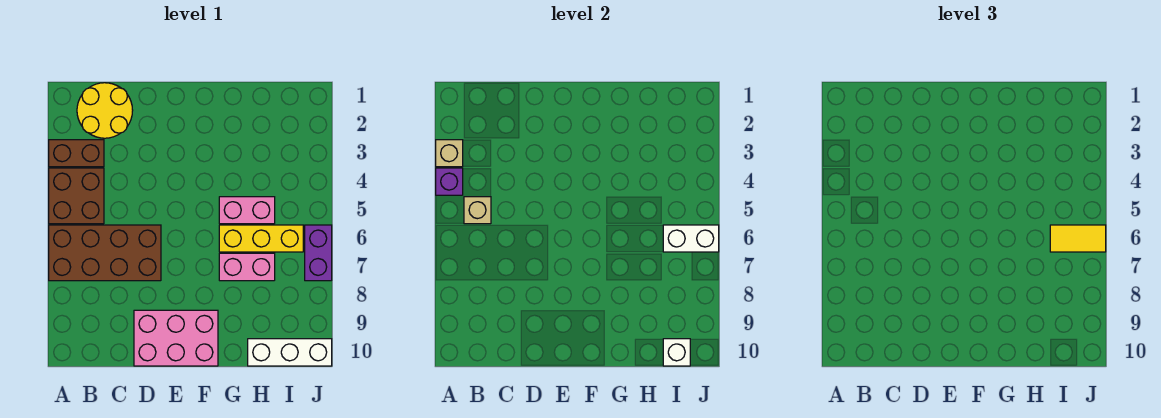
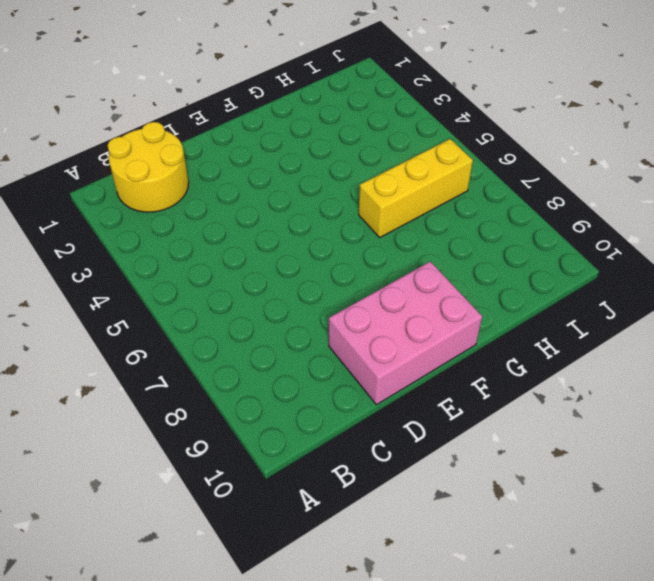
none -> brown 1x2 brick [49,140,104,167]
none -> brown 2x2 brick [49,168,104,224]
none -> brown 2x4 brick [49,225,161,281]

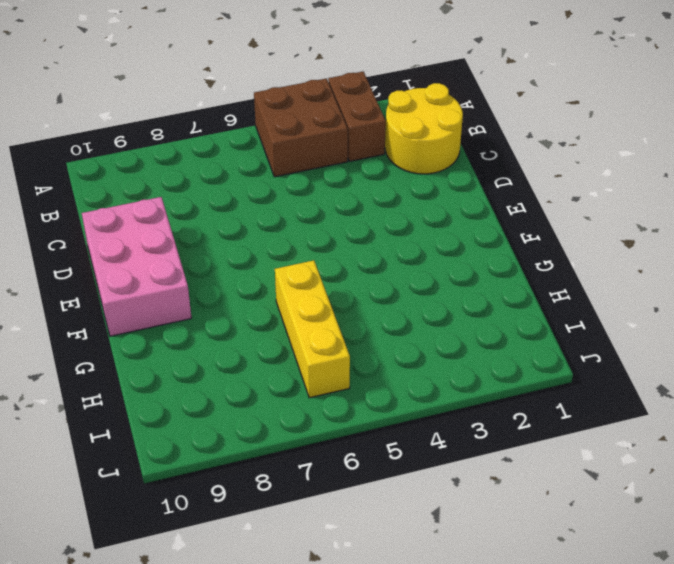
none -> brown 2x4 brick [49,225,161,281]
none -> pink 1x2 brick [219,197,275,224]
none -> pink 1x2 brick [219,253,275,281]

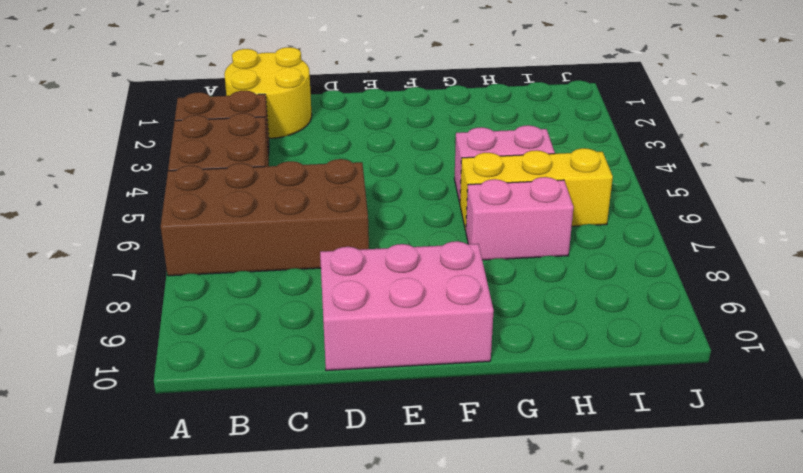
none -> white 1x3 brick [248,339,332,366]
none -> purple 1x2 brick [305,225,332,281]
none -> tan 1x1 brick [436,140,463,167]

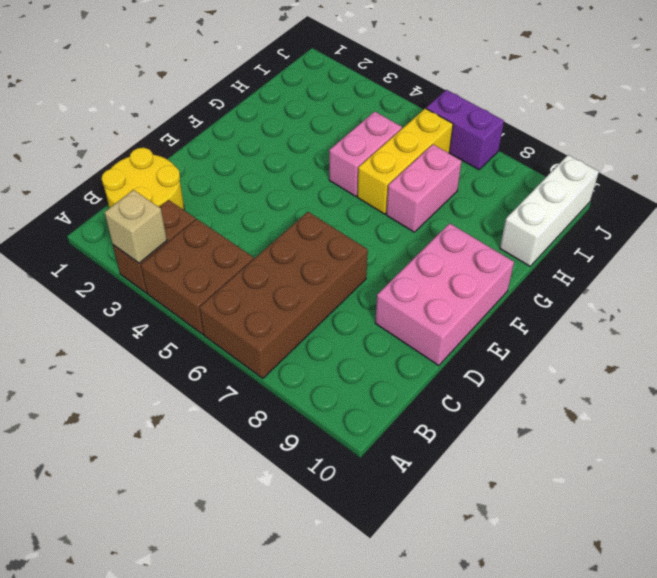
none -> purple 1x1 brick [436,168,463,195]
none -> tan 1x1 brick [464,197,491,224]
none -> white 1x2 brick [663,225,719,252]

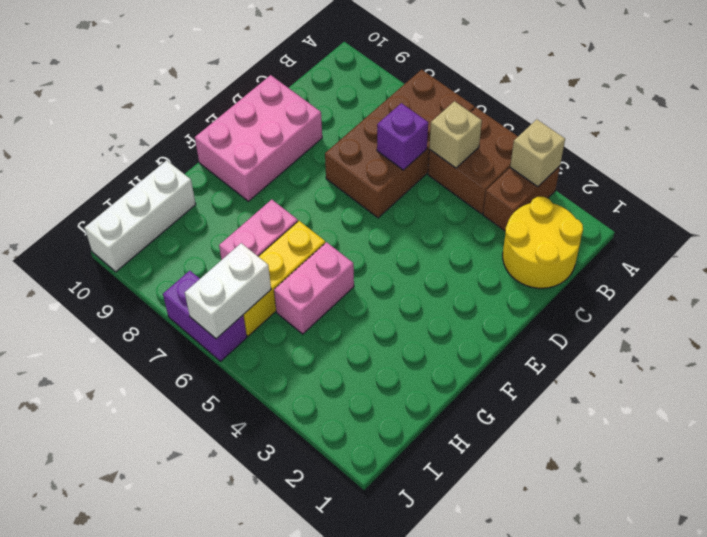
purple 1x1 brick [377,103,428,170] -> purple 1x1 brick moved to [436,168,463,195]
none -> white 1x1 brick [663,339,690,366]
none -> yellow 1x2 tile [1050,225,1106,252]

